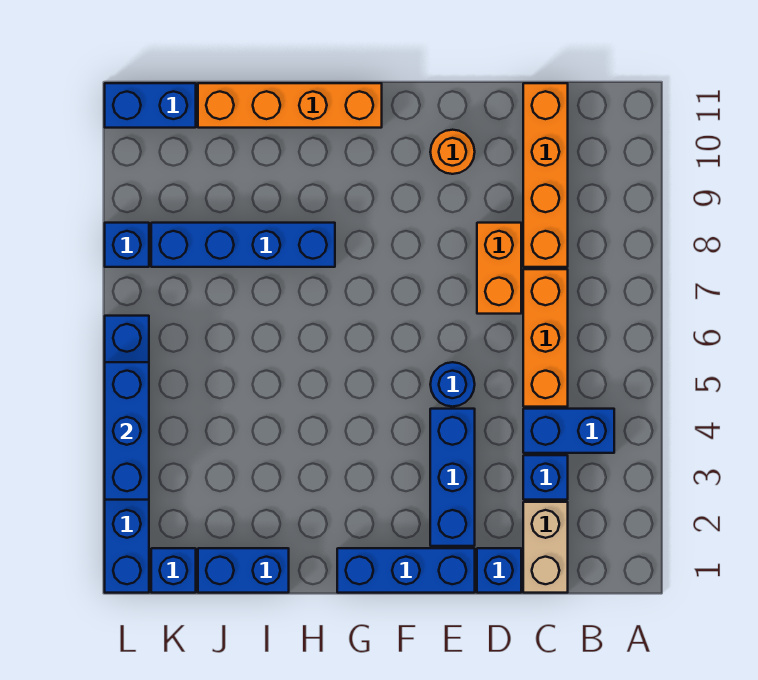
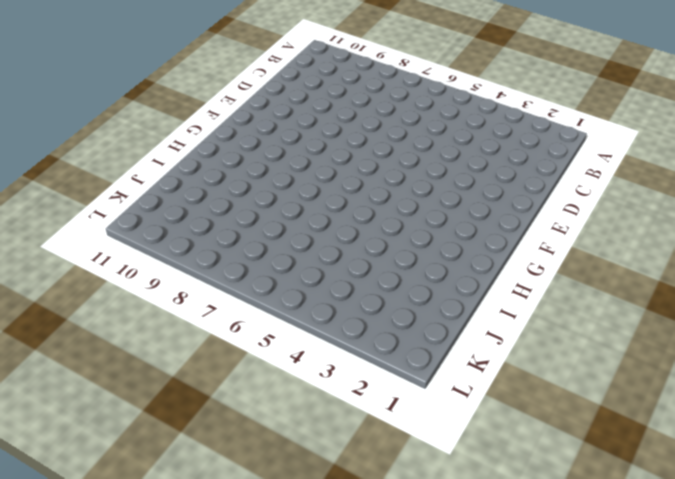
none -> blue 1x2 brick [523,409,614,453]
none -> tan 1x2 brick [523,502,568,593]
none -> blue 1x1 brick [523,455,568,500]

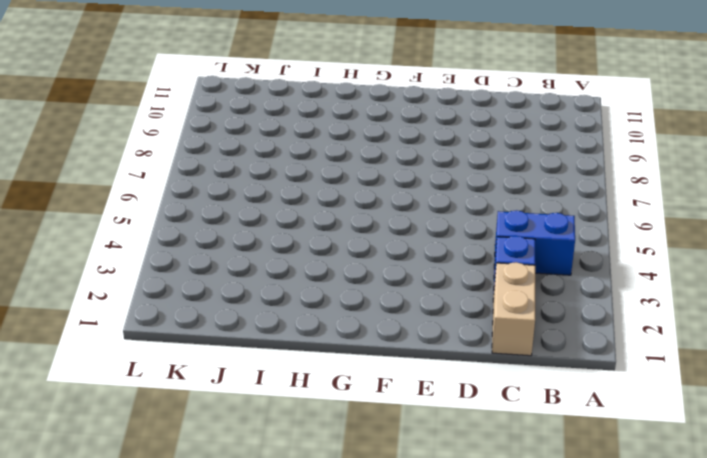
none -> orange 1x3 brick [523,269,568,407]
none -> orange 1x4 brick [523,83,568,267]
none -> blue 1x1 brick [477,548,521,593]

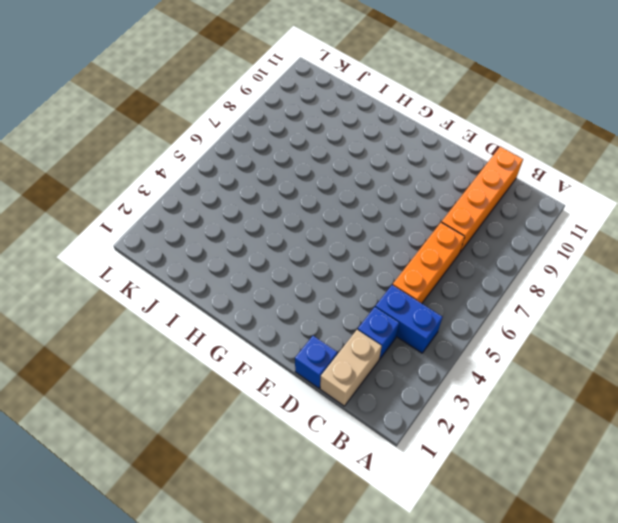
none -> orange 1x2 brick [477,223,521,314]
none -> blue 1x3 brick [337,548,475,593]
none -> blue 1x3 brick [430,409,475,546]

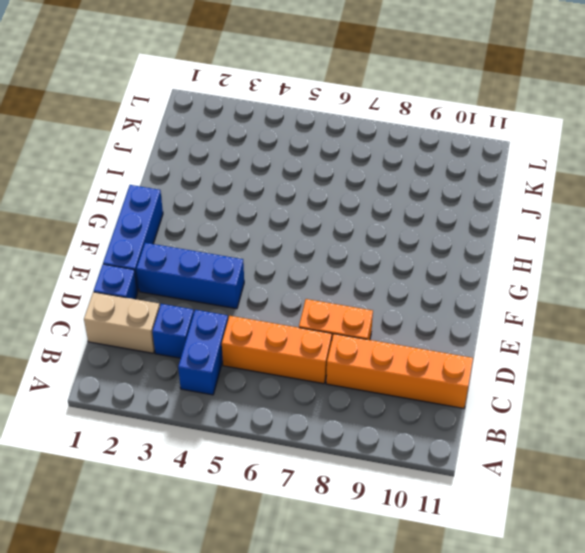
none -> blue 1x1 round brick [430,362,475,407]
none -> orange 1x1 round brick [430,130,475,174]
none -> orange 1x4 brick [198,83,382,128]

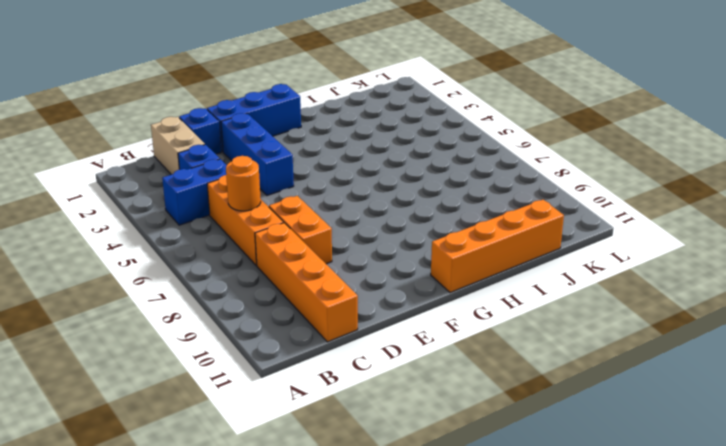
orange 1x1 round brick [226,156,261,211] -> orange 1x1 round brick moved to [430,130,475,174]
none -> blue 1x1 round brick [430,362,475,407]
none -> blue 1x4 brick [151,223,335,267]
none -> blue 1x2 brick [198,548,289,593]

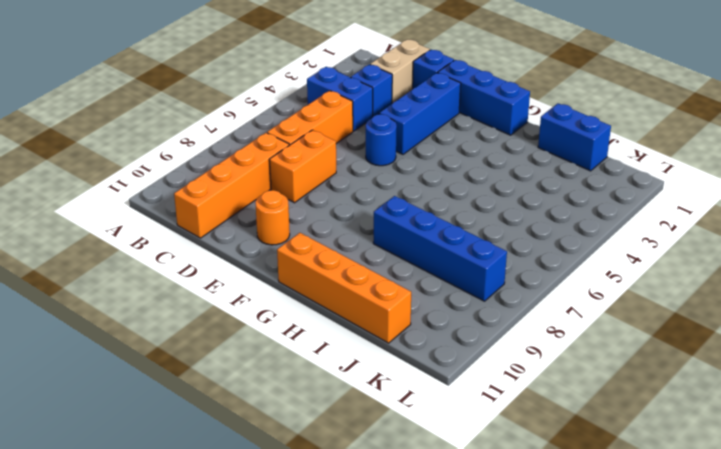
none -> blue 1x1 brick [151,548,196,593]
none -> blue 1x2 brick [105,83,196,128]
none -> blue 1x6 brick [105,316,149,593]

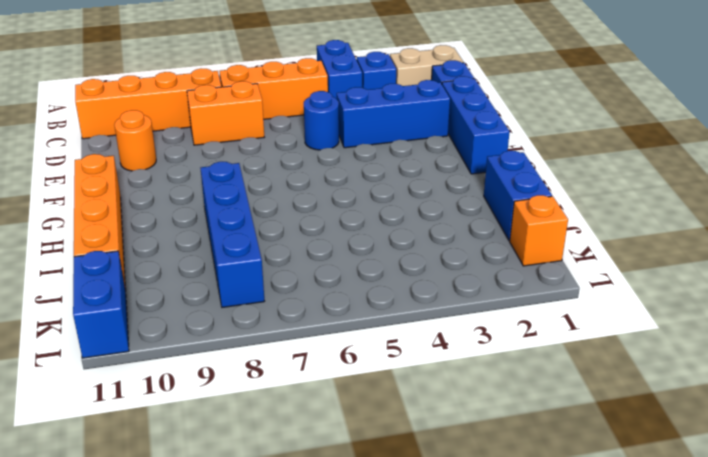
orange 1x1 brick [510,195,568,266] -> blue 1x1 brick [151,548,196,593]
none -> blue 1x6 brick [105,316,149,593]
none -> blue 1x1 brick [105,223,149,267]
none -> blue 1x3 brick [105,362,149,500]

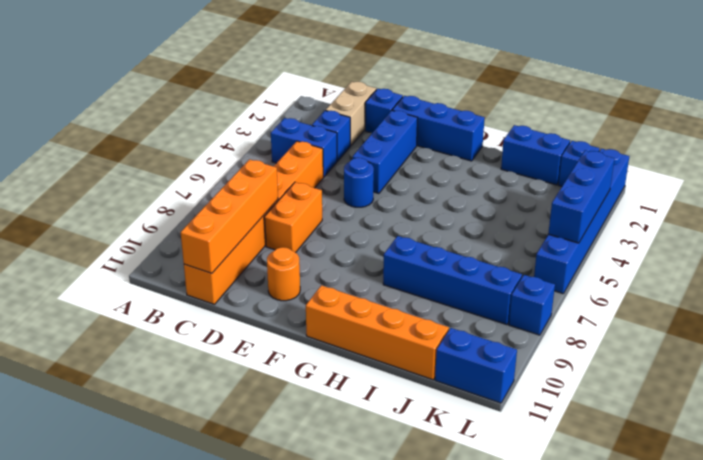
orange 1x4 brick [181,159,278,273] -> none

